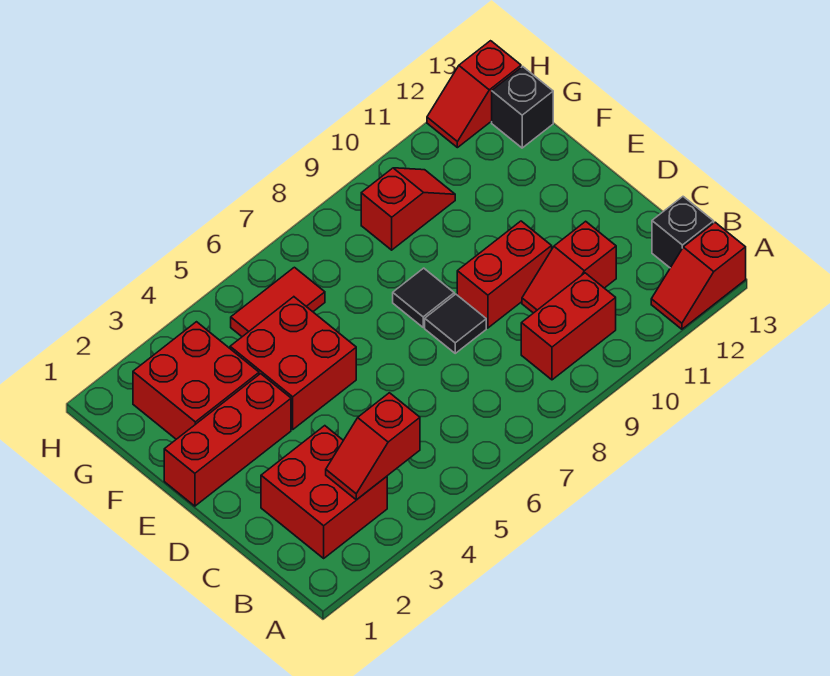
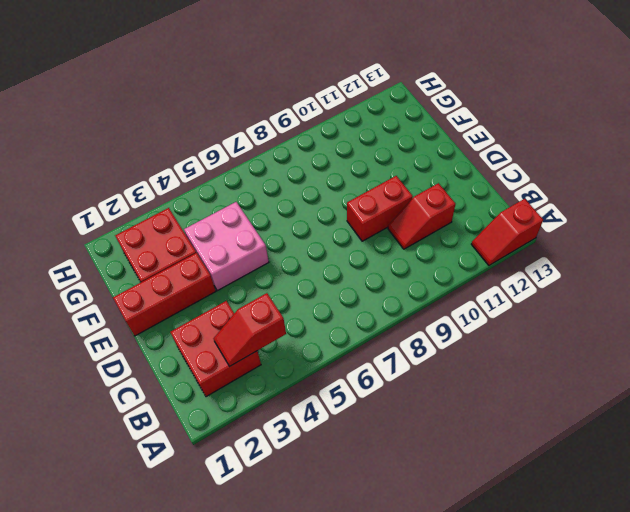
pink 2x2 brick [184,202,269,291] -> red 2x2 brick [230,297,356,429]
none -> red 1x2 brick [521,273,616,380]
none -> black 1x1 brick [652,197,714,268]
none -> black 1x1 tile [425,294,486,353]

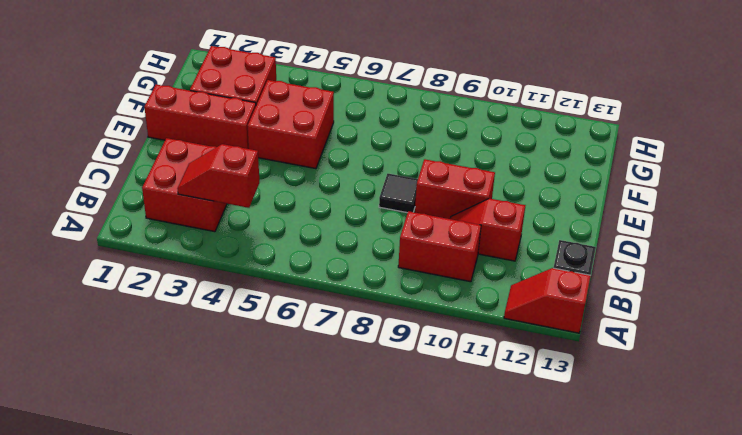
none -> black 1x1 tile [393,268,454,327]
none -> red 1x2 tile [231,267,325,337]
none -> red 1x2 slope [361,168,455,250]

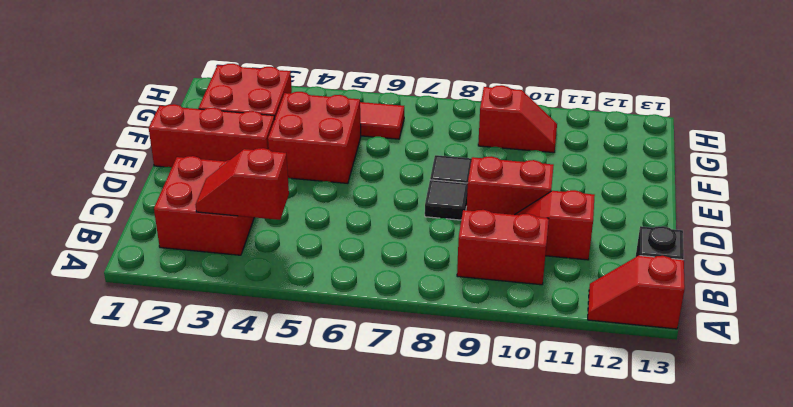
none -> black 1x1 brick [492,67,553,148]
none -> red 1x2 slope [427,41,521,148]

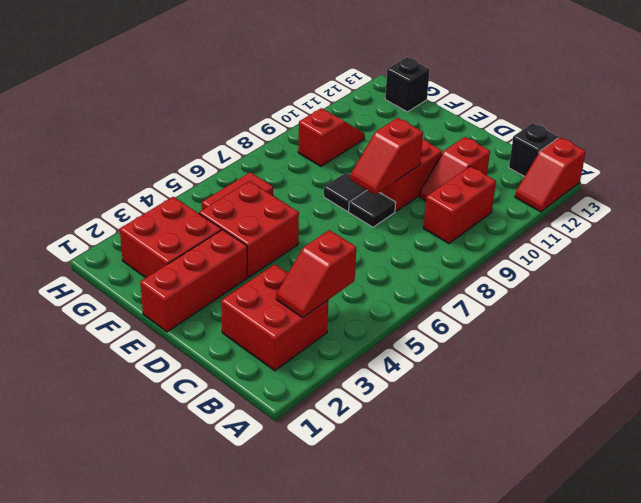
red 1x2 slope [350,118,423,195] -> red 1x2 slope moved to [427,41,521,148]

